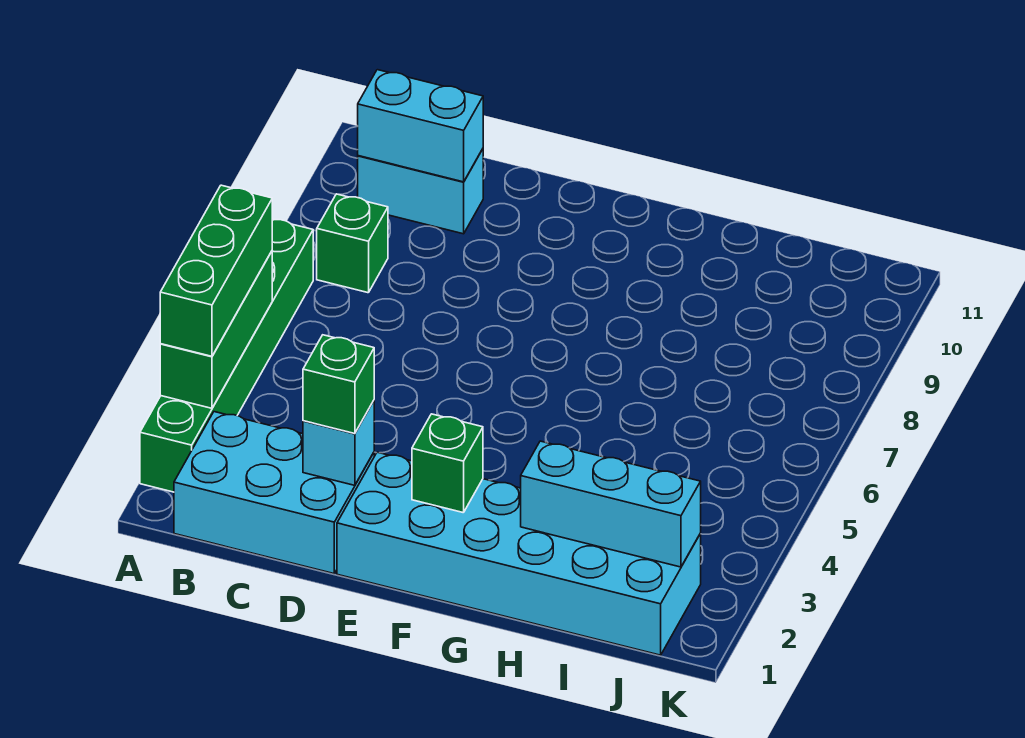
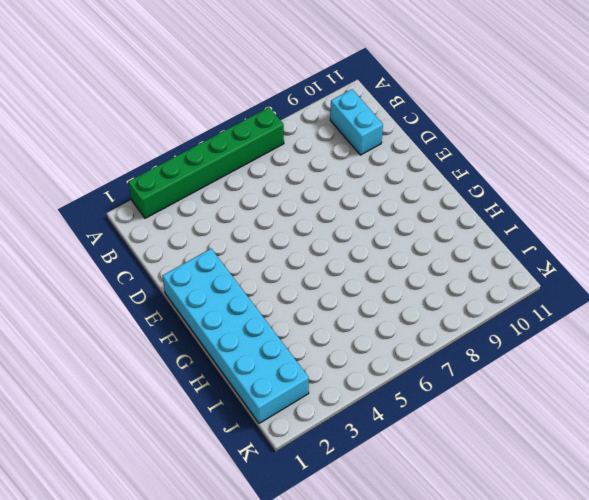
none -> cyan 2x3 brick [174,412,374,574]
none -> green 1x1 brick [317,194,388,293]
none -> green 1x3 brick [160,251,272,408]

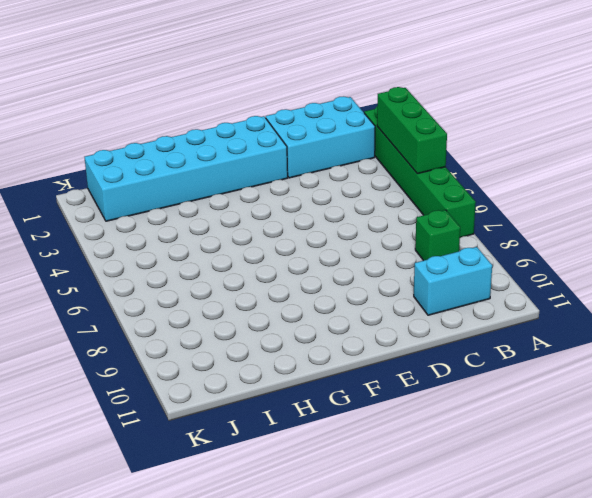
none -> cyan 1x2 brick [358,70,483,182]
none -> cyan 1x1 brick [303,401,374,485]
none -> green 1x1 brick [412,414,483,513]

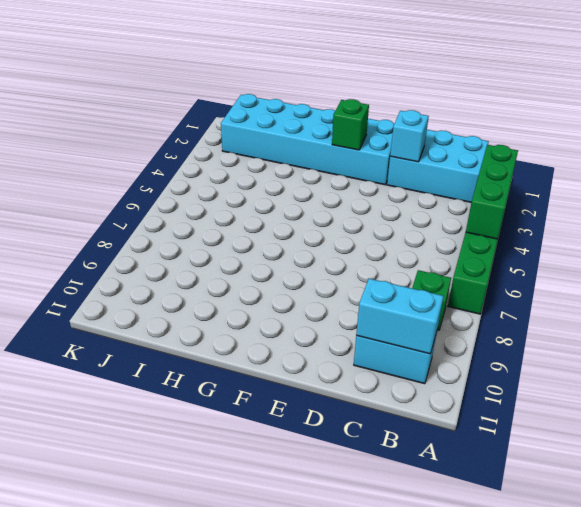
none -> cyan 1x3 brick [521,441,701,567]
none -> green 1x3 brick [160,185,272,356]
none -> green 1x1 brick [303,335,374,434]

